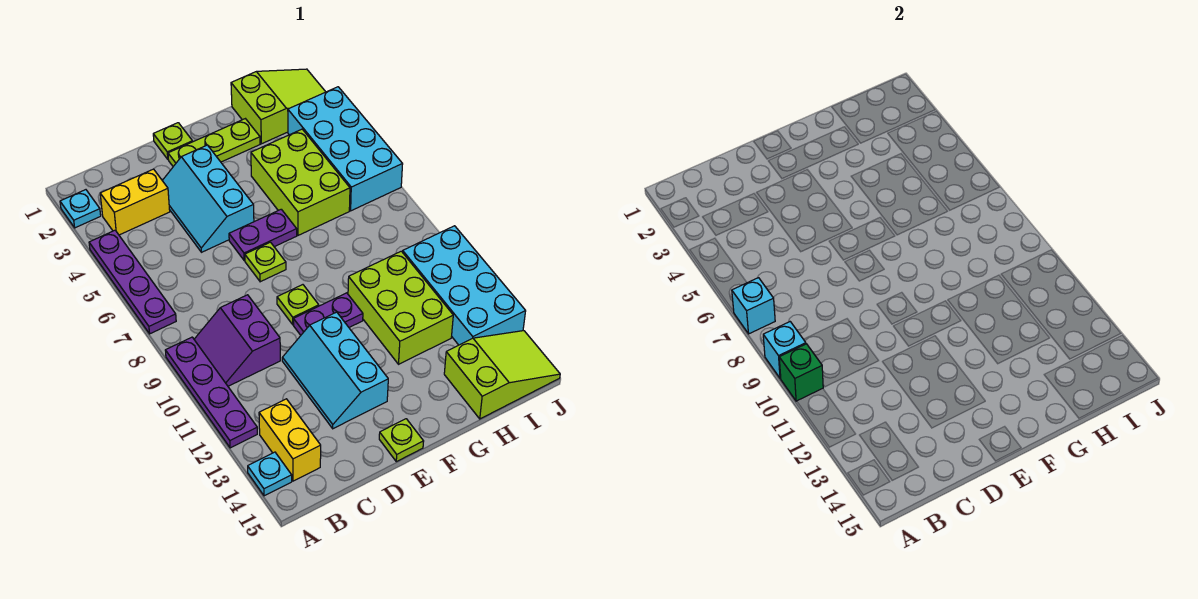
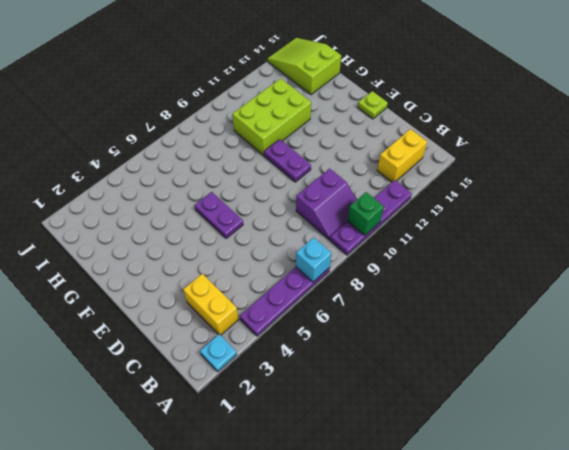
none -> cyan 1x1 plate [248,452,292,496]
none -> cyan 2x3 slope [162,145,254,252]
none -> cyan 2x3 slope [282,312,388,429]

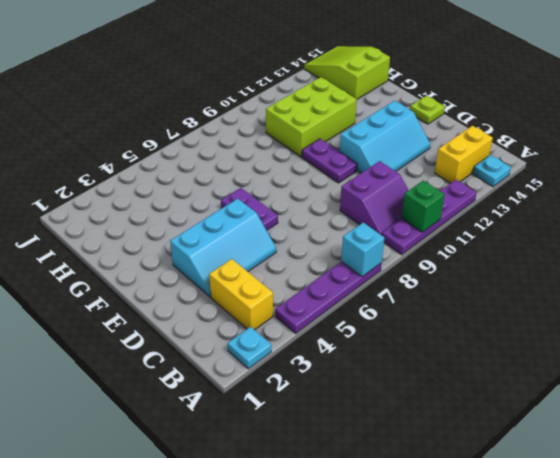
none -> lime 1x1 plate [153,123,193,159]
none -> lime 1x3 plate [168,119,260,166]
none -> lime 1x1 plate [245,242,286,282]

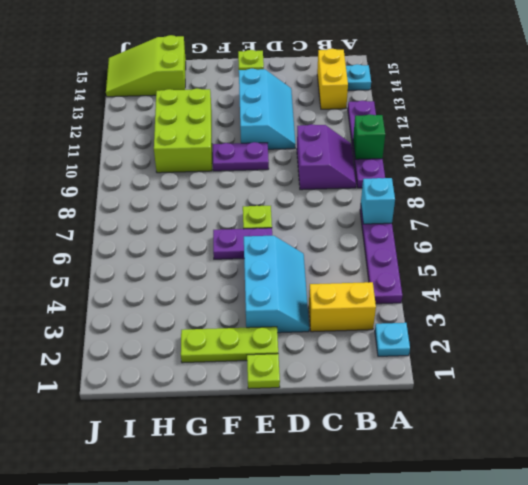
none -> lime 1x1 plate [277,285,319,325]
none -> lime 2x3 brick [251,129,350,235]
none -> lime 2x3 slope [231,69,325,144]

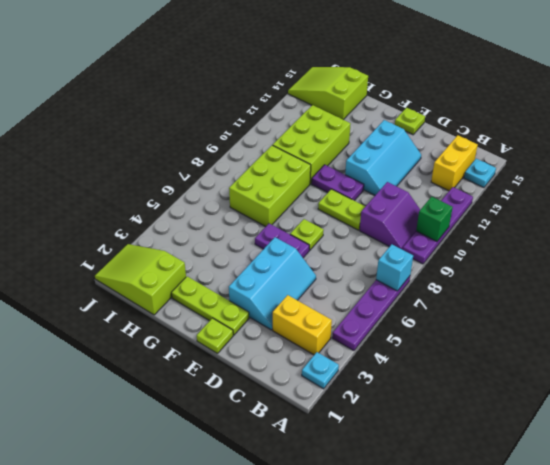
lime 1x2 plate [318,189,365,230] -> lime 1x1 plate [277,285,319,325]
lime 2x3 brick [229,145,311,227] -> lime 2x3 brick moved to [251,129,350,235]
none -> cyan 2x4 brick [288,87,403,211]
none -> cyan 2x4 brick [403,226,526,345]
none -> cyan 1x1 brick [763,322,806,378]

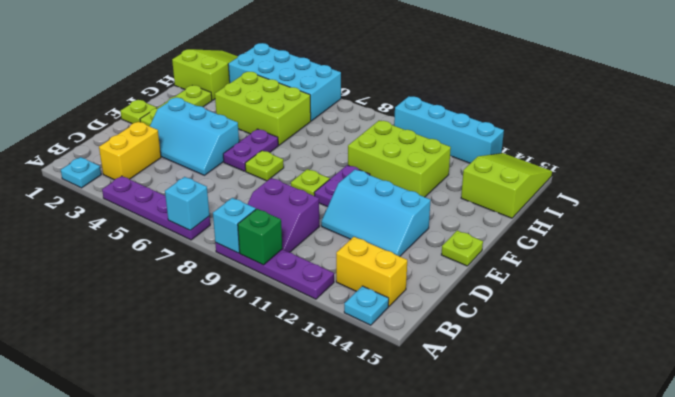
cyan 1x4 brick [394,96,504,163] -> cyan 2x4 brick [403,226,526,345]

